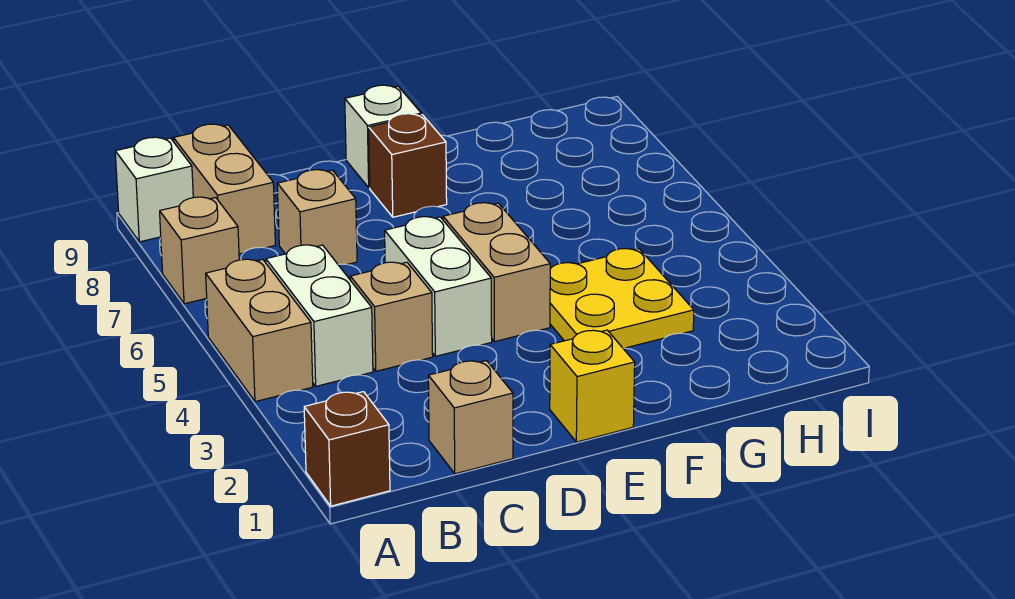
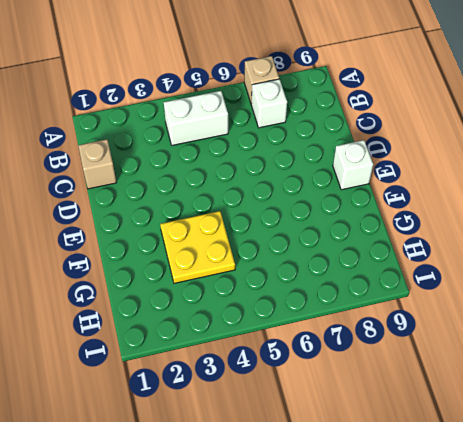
white 1x1 brick [251,79,287,128] -> white 1x1 brick moved to [115,137,193,242]
none -> brown 1x1 brick [304,392,390,506]
none -> tan 1x2 brick [206,259,313,402]
none -> tan 1x2 brick [173,124,275,254]

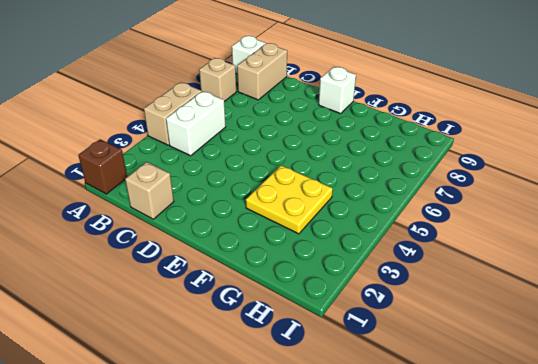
none -> tan 1x1 brick [350,262,433,371]
none -> tan 1x1 brick [277,170,357,265]
none -> white 1x2 brick [385,217,492,356]

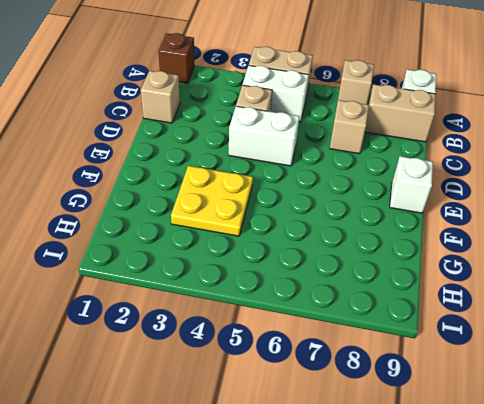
none -> yellow 1x1 brick [550,330,635,442]
none -> tan 1x2 brick [443,203,550,342]
none -> brown 1x1 brick [369,114,447,217]

